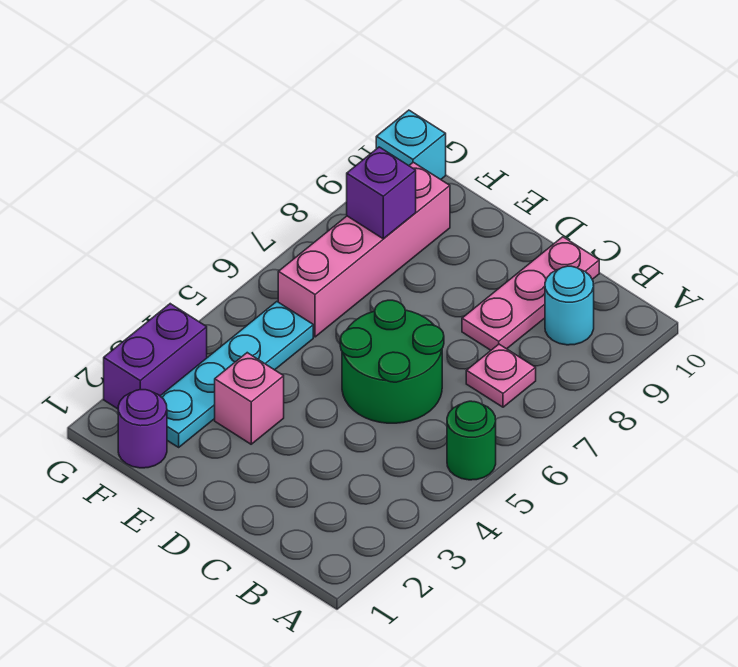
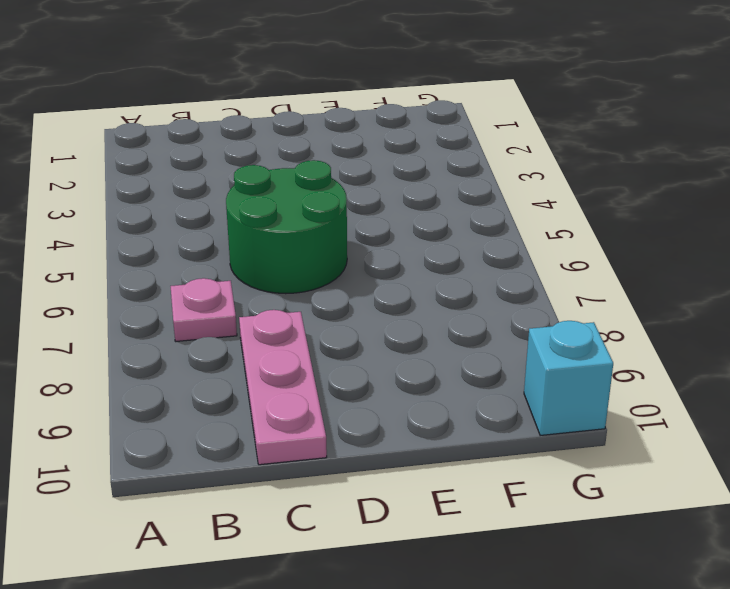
none -> green 1x1 round brick [447,401,496,480]
none -> cyan 1x1 round brick [545,266,594,345]
none -> pink 1x1 brick [215,353,284,444]

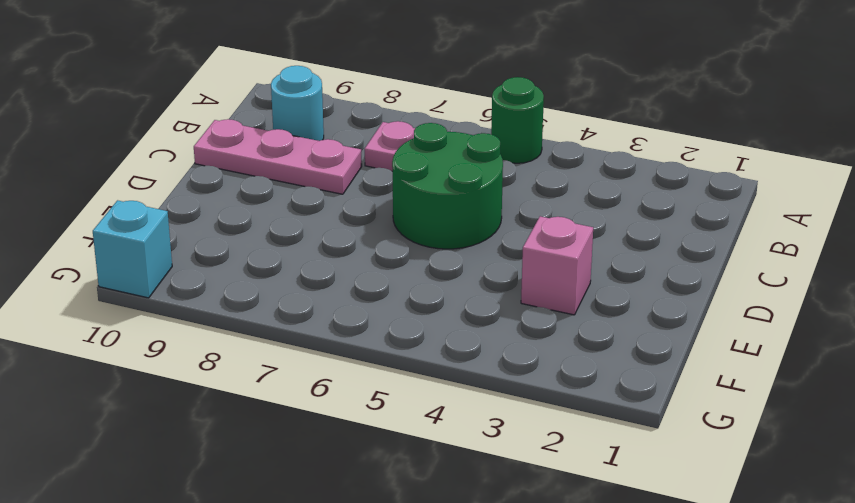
none -> purple 1x1 round brick [118,390,167,468]
none -> cyan 1x4 plate [161,302,313,447]
none -> pink 1x4 brick [278,162,450,337]

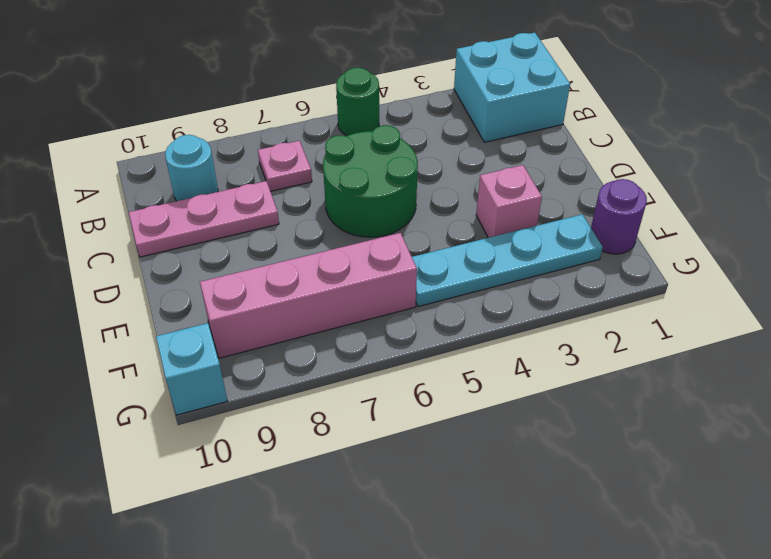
cyan 2x2 brick [454,33,570,142] -> none
none -> purple 1x2 brick [104,304,207,409]
none -> purple 1x1 brick [347,147,416,239]

